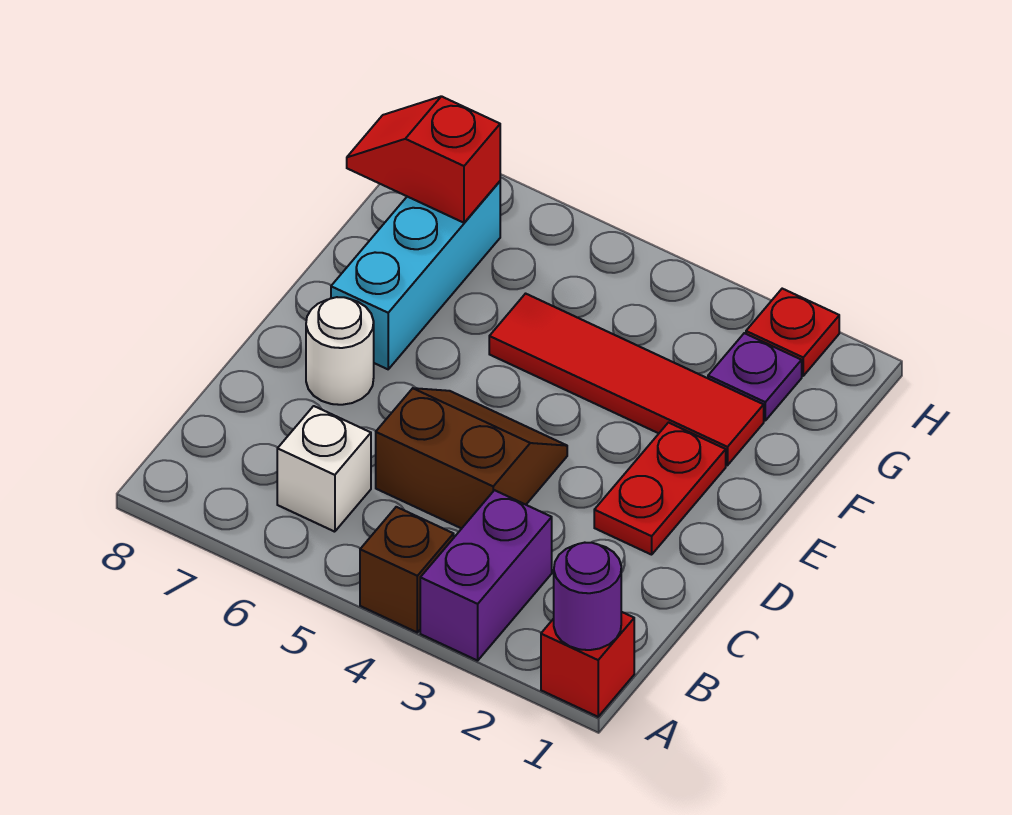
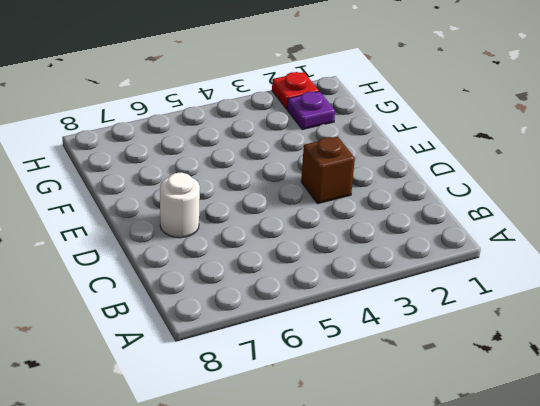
brown 1x1 brick [301,137,355,204] -> brown 1x1 brick moved to [360,507,454,632]
none -> red 1x1 brick [541,612,634,717]
none -> purple 1x2 brick [420,490,552,661]
none -> white 1x1 brick [277,406,371,532]

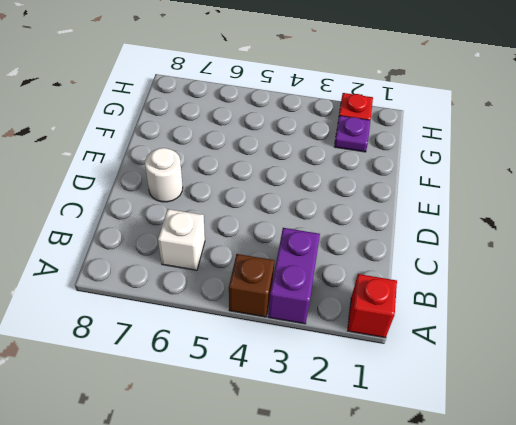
none -> brown 2x2 slope [376,388,567,529]
none -> red 1x2 plate [594,423,726,555]
none -> cyan 1x3 brick [331,181,500,369]

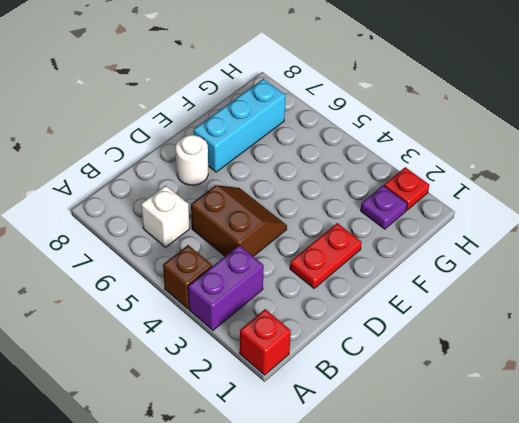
none -> red 1x4 tile [489,294,764,465]
none -> purple 1x1 round brick [554,543,621,650]
none -> red 1x2 slope [347,96,500,223]

